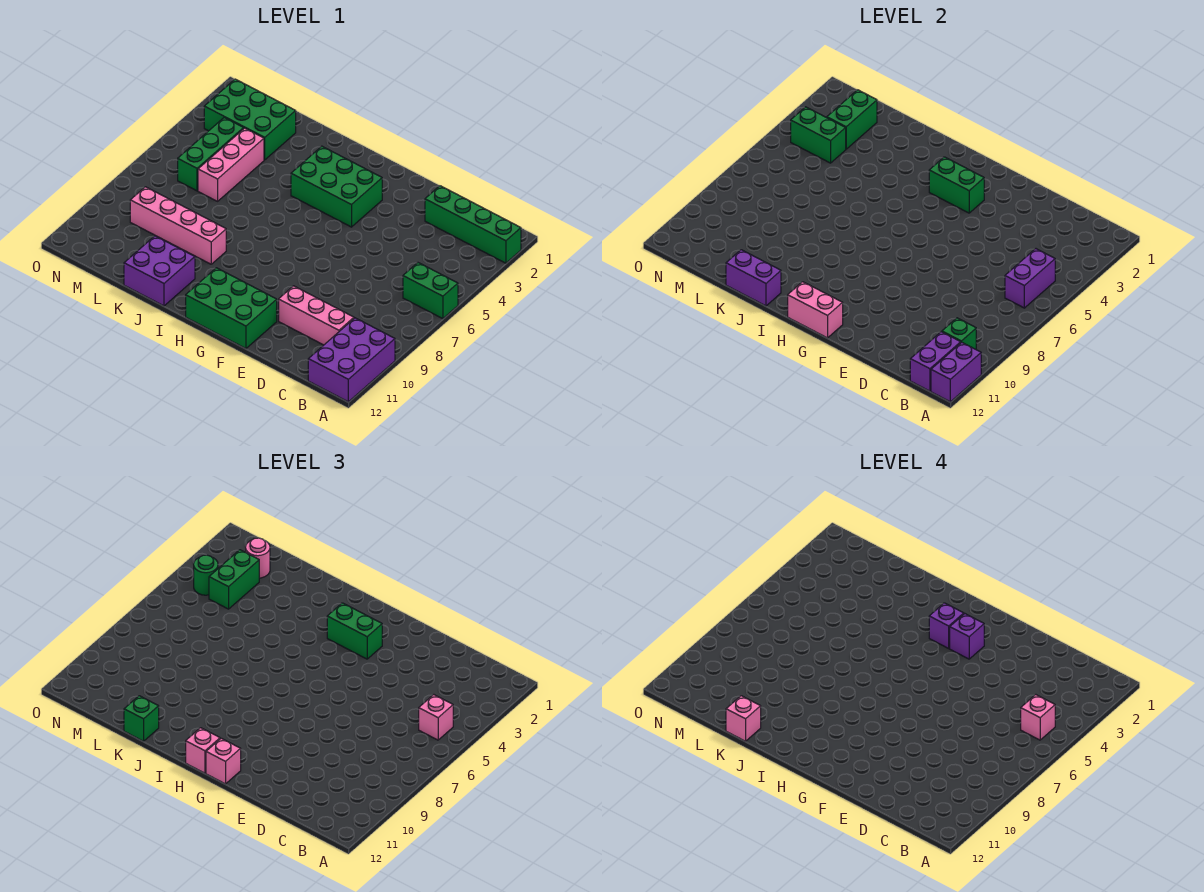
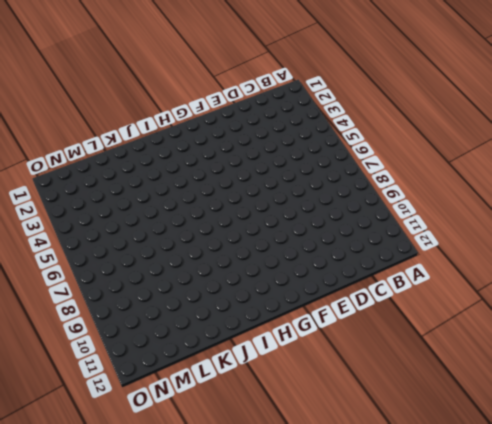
none -> green 1x4 brick [425,186,521,263]
none -> green 1x2 brick [403,263,458,319]
none -> purple 2x3 brick [308,318,395,402]
none -> pink 1x3 brick [279,286,354,345]

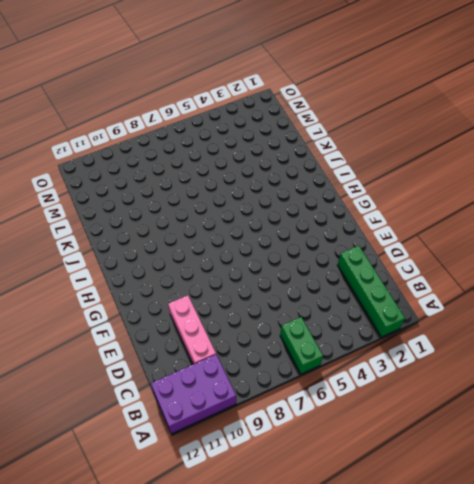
none -> green 2x3 brick [186,268,277,348]
none -> green 2x3 brick [291,146,382,227]
none -> pink 1x4 brick [130,187,226,264]
none -> purple 2x2 brick [124,236,195,306]

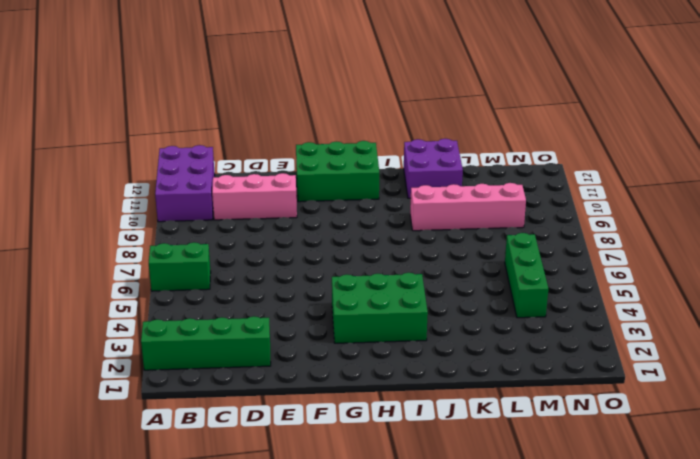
none -> green 2x3 brick [204,79,296,160]
none -> pink 1x3 brick [198,128,264,201]
none -> purple 1x2 brick [931,342,981,402]
none -> purple 1x2 brick [1005,249,1055,308]

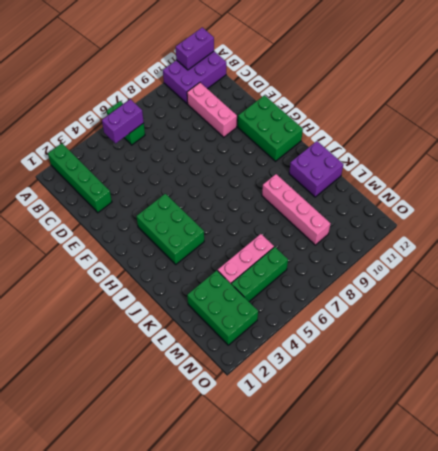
none -> green 1x1 brick [942,318,976,349]
none -> purple 1x2 brick [910,332,961,391]
none -> green 1x2 brick [929,157,984,213]
none -> pink 1x2 brick [788,282,843,338]

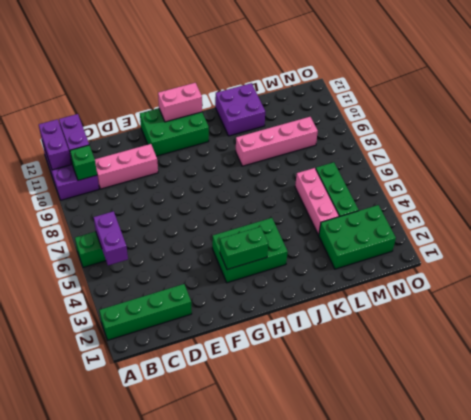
none -> purple 1x2 brick [726,250,781,306]
none -> green 1x2 brick [827,90,877,149]
none -> green 1x2 brick [791,107,846,163]
none -> pink 1x1 brick [419,695,453,740]

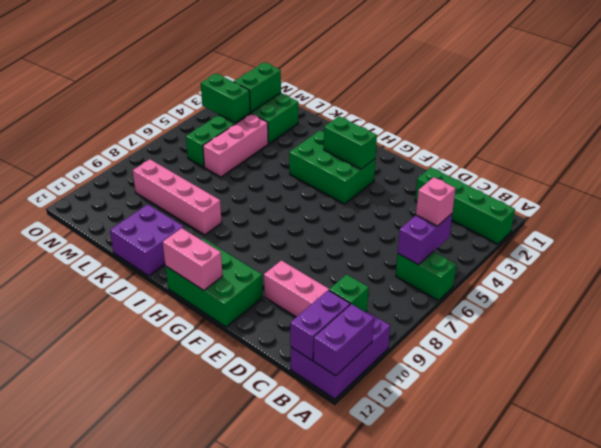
none -> purple 1x2 brick [726,250,781,306]
none -> green 1x2 brick [327,603,382,659]
none -> pink 1x1 brick [206,738,241,784]
none -> pink 1x1 brick [186,728,220,773]

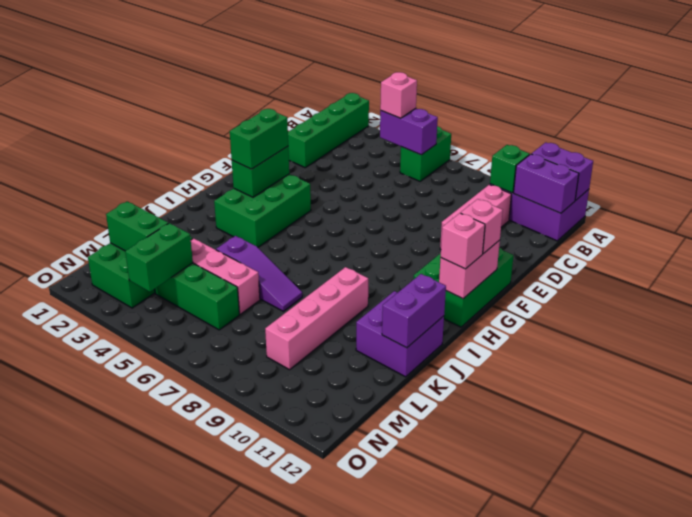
purple 1x3 slope [216,236,302,311] -> none
none -> green 1x1 brick [124,696,159,741]
none -> pink 1x1 round brick [246,538,270,578]
none -> green 1x2 brick [209,550,259,609]
none -> green 1x1 round brick [194,555,218,595]

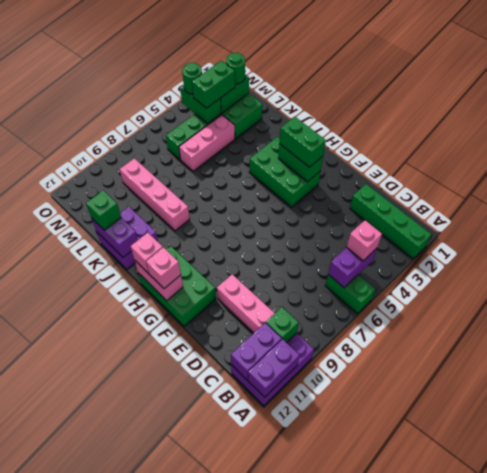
green 1x1 round brick [226,53,245,84] -> pink 1x1 round brick [246,538,270,578]
none -> pink 1x1 brick [1021,695,1055,740]
none -> purple 1x1 brick [950,614,984,659]
none -> purple 1x1 brick [929,603,964,648]
none -> pink 1x1 brick [726,696,761,741]

